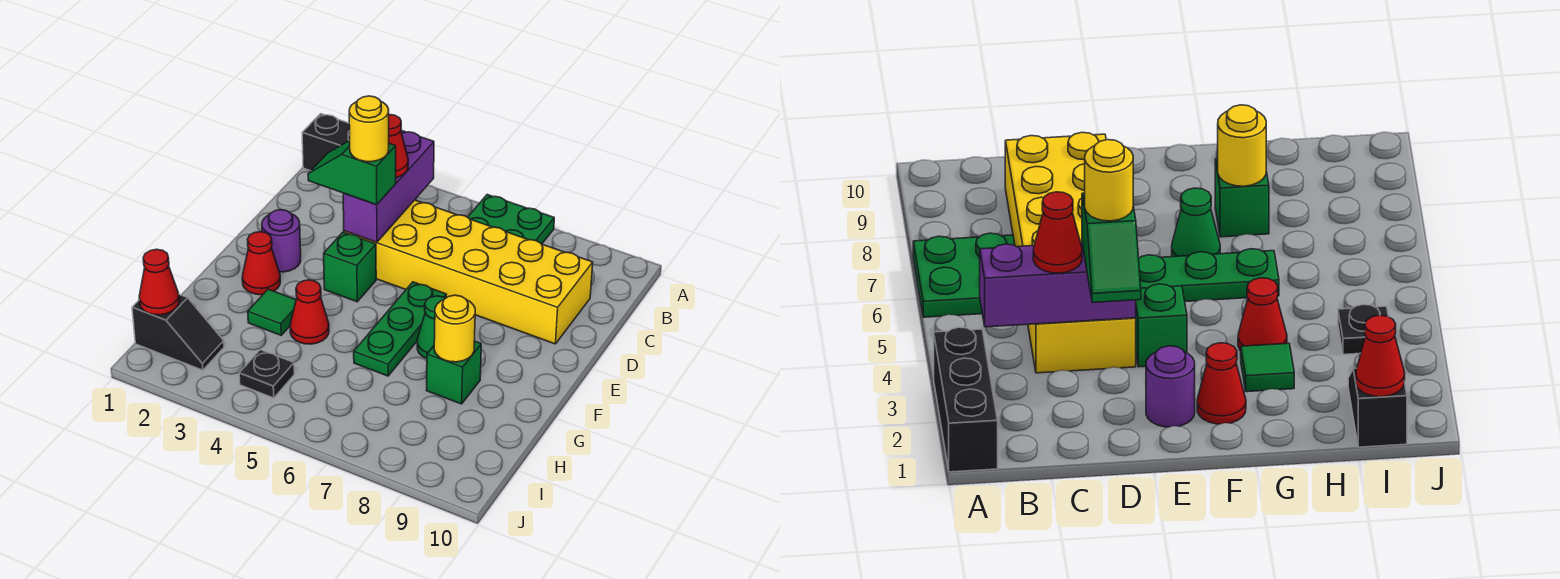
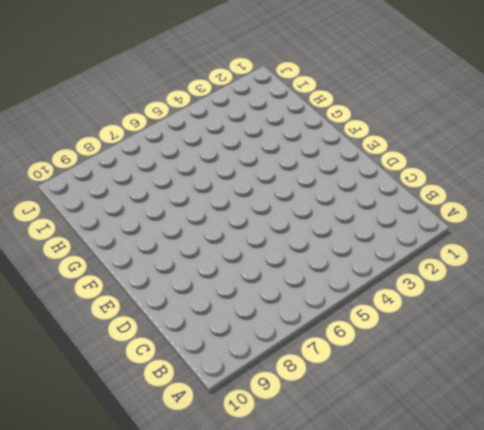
none -> black 1x3 brick [302,114,350,171]
none -> green 2x2 plate [468,195,554,244]
none -> yellow 2x6 brick [344,200,593,344]

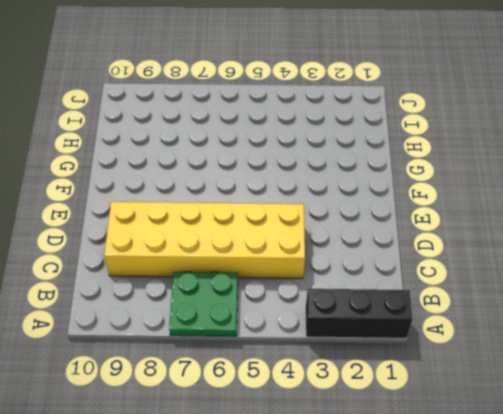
none -> purple 1x1 round brick [262,210,301,272]
none -> green 1x1 brick [324,232,376,302]
none -> green 1x3 plate [354,282,447,376]

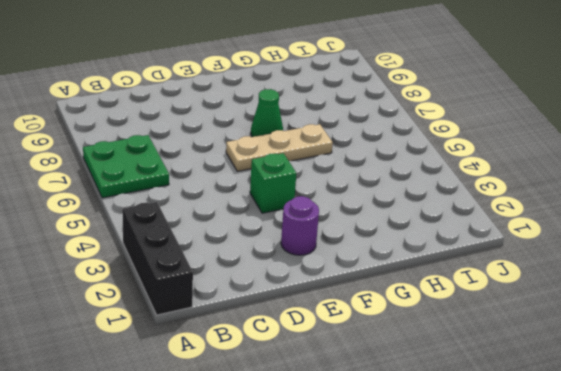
tan 1x3 plate [226,124,333,171] -> green 1x3 plate [354,282,447,376]
none -> yellow 2x6 brick [344,200,593,344]
none -> red 1x1 cone [242,232,280,295]
none -> green 1x1 tile [248,289,296,335]

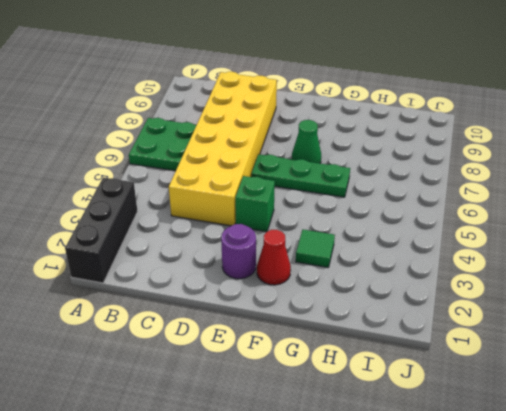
none -> red 1x1 cone [290,280,329,344]
none -> green 1x1 brick [426,341,481,404]
none -> black 1x2 slope [132,295,224,370]

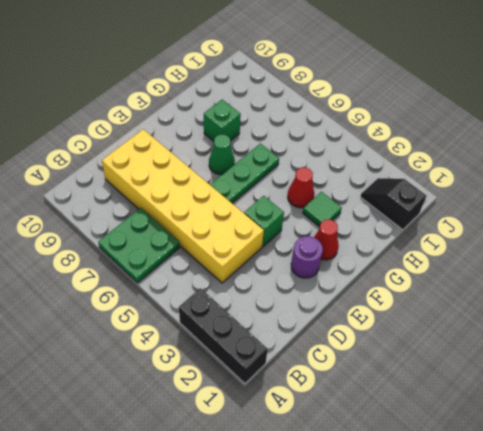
none -> black 1x1 plate [239,350,294,398]
none -> purple 1x3 brick [343,131,434,242]
none -> yellow 1x1 round brick [434,295,475,362]

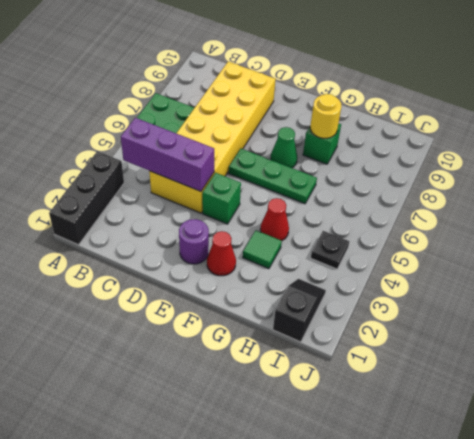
none -> red 1x1 cone [139,249,179,315]
none -> red 1x1 cone [389,115,408,178]
none -> green 1x2 slope [308,141,396,205]

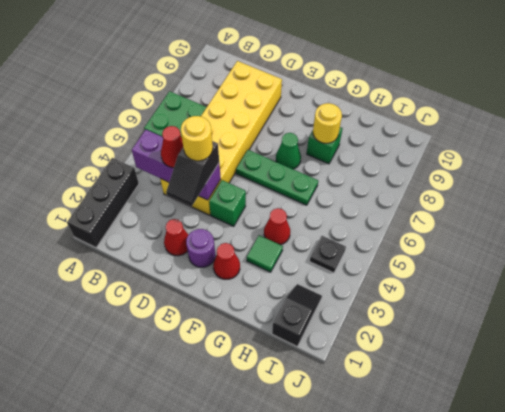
red 1x1 cone [164,219,188,256] -> red 1x1 cone moved to [139,249,179,315]
black 1x2 slope [166,141,219,206] -> green 1x2 slope [308,141,396,205]

